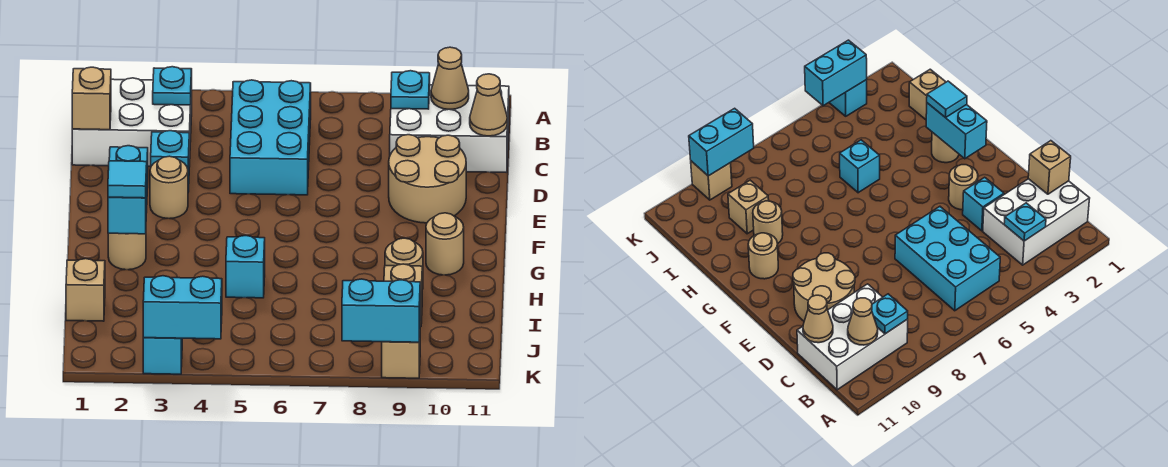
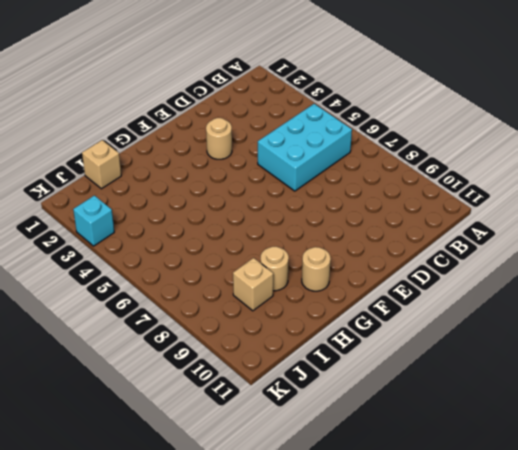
none -> white 2x3 brick [72,78,192,167]
none -> white 2x3 brick [390,85,509,173]
none -> cyan 1x1 brick [151,131,189,192]

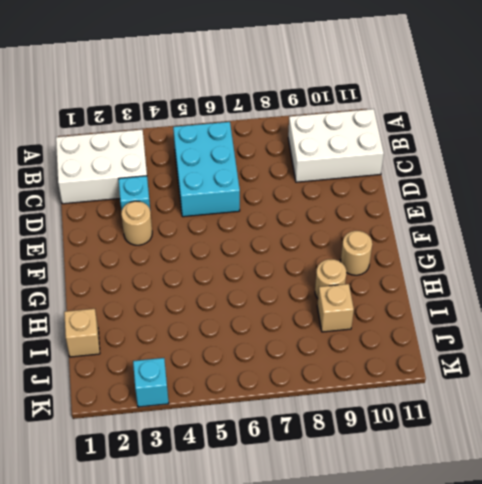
none -> tan 2x2 round brick [389,135,466,223]
none -> tan 1x1 round brick [108,233,146,270]
none -> cyan 1x1 brick [226,236,265,298]

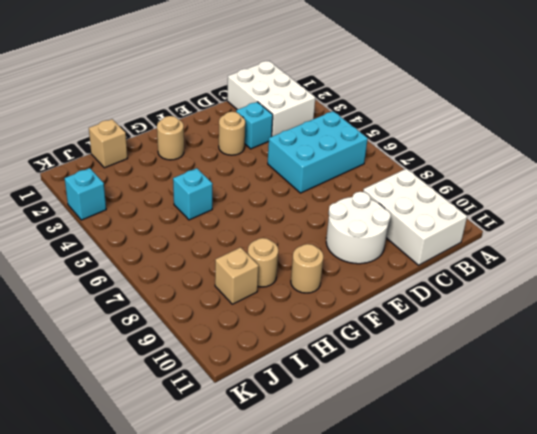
white 2x2 round brick [326,192,391,264] -> tan 2x2 round brick [389,135,466,223]
none -> tan 1x1 brick [382,337,420,378]
none -> cyan 1x1 plate [153,67,192,105]
none -> cyan 1x1 plate [391,71,430,109]

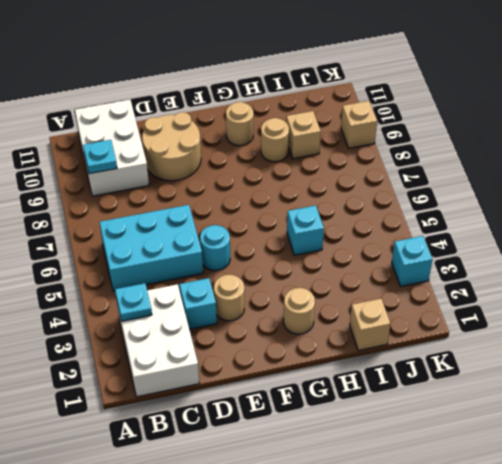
cyan 1x1 round brick [200,225,230,271] -> none
none -> tan 1x1 cone [431,47,469,109]
none -> tan 1x1 brick [72,67,111,130]
none -> tan 1x1 cone [470,74,507,136]

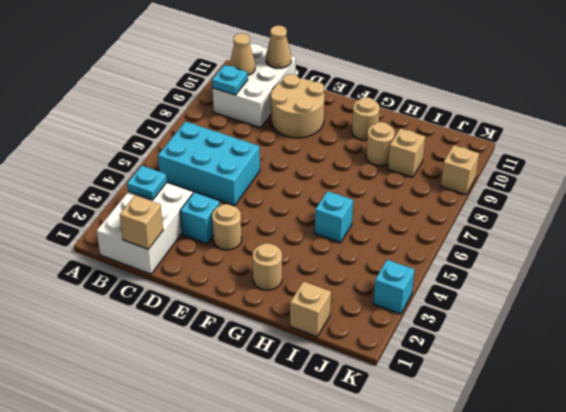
none -> cyan 1x2 brick [108,146,148,234]
none -> cyan 1x2 brick [143,276,222,339]
none -> cyan 1x2 brick [342,279,420,342]

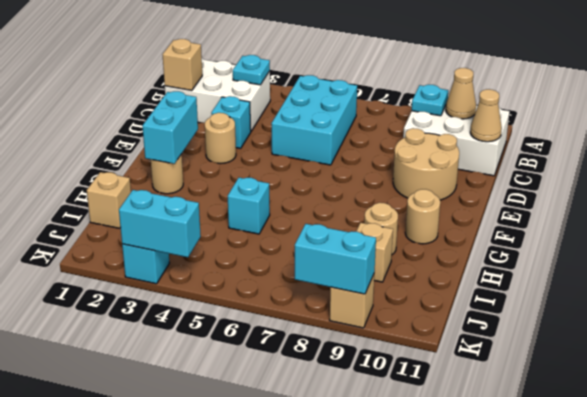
none -> cyan 1x1 tile [108,161,147,198]

